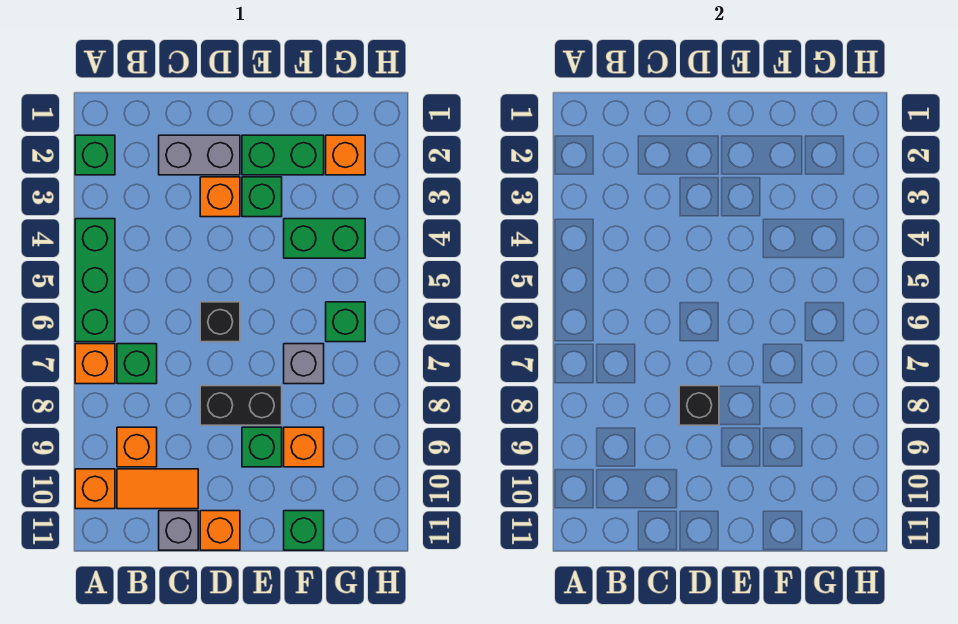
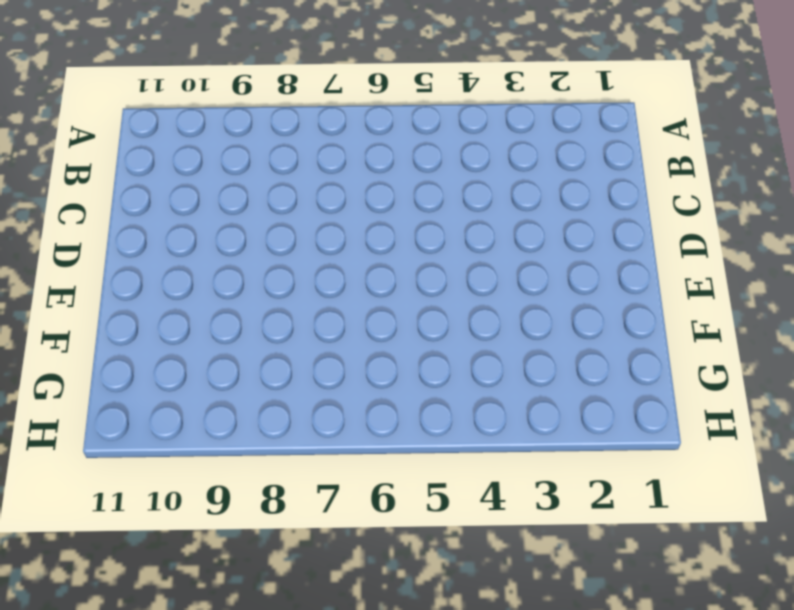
none -> green 1x1 brick [75,135,115,175]
none -> green 1x3 brick [75,219,115,342]
none -> orange 1x1 brick [75,344,115,384]

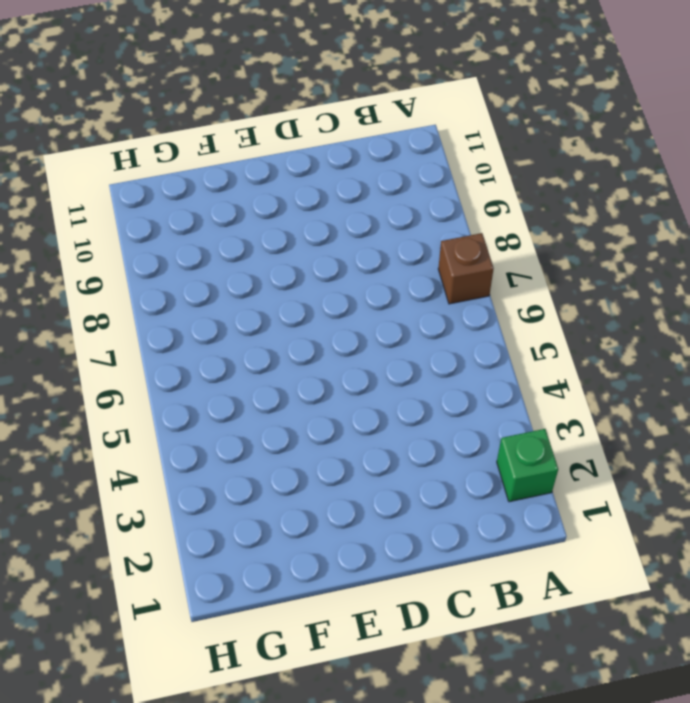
brown 1x1 brick [438,233,494,304] -> orange 1x1 brick [75,344,115,384]
none -> green 1x3 brick [75,219,115,342]
none -> orange 1x1 brick [75,469,115,509]
none -> green 1x1 brick [117,344,157,384]

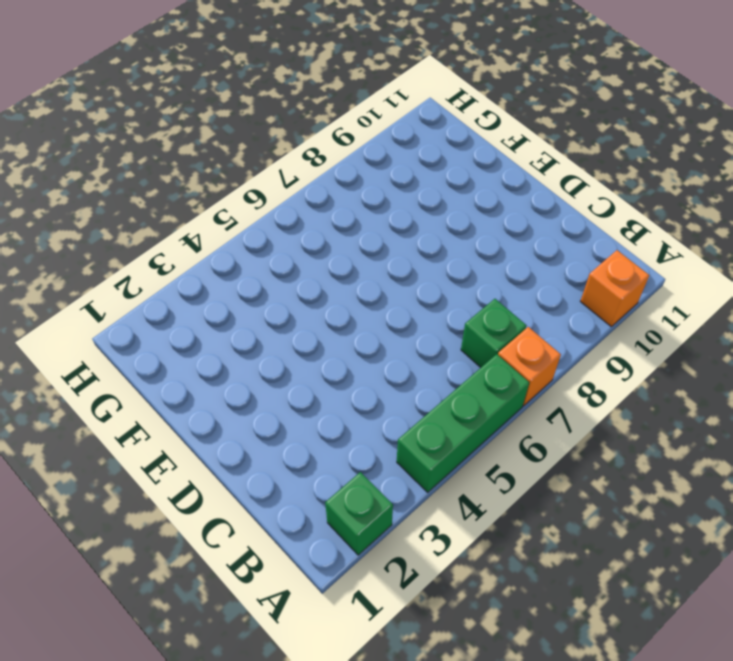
none -> orange 1x1 brick [117,427,157,467]
none -> orange 1x2 tile [117,469,198,509]
none -> grey 1x2 brick [159,135,240,175]

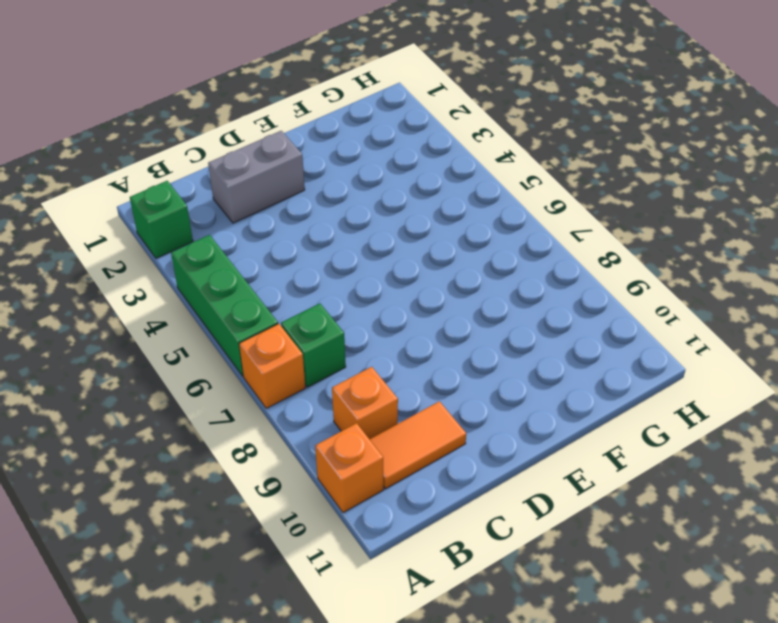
none -> grey 1x1 brick [159,511,198,550]
none -> orange 1x1 brick [200,177,240,217]
none -> black 1x1 brick [200,302,240,342]

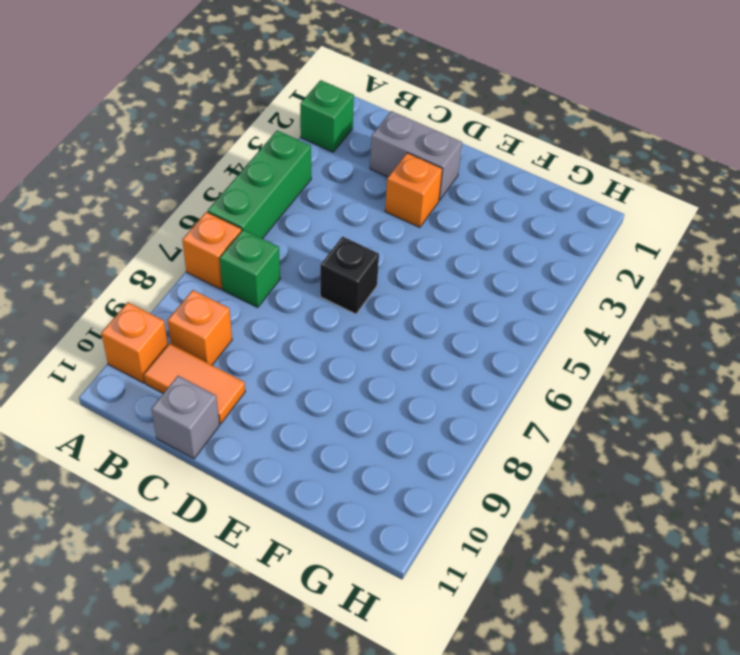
none -> black 1x2 brick [200,386,282,425]
none -> orange 1x1 brick [200,511,240,550]
none -> green 1x2 brick [242,135,324,175]

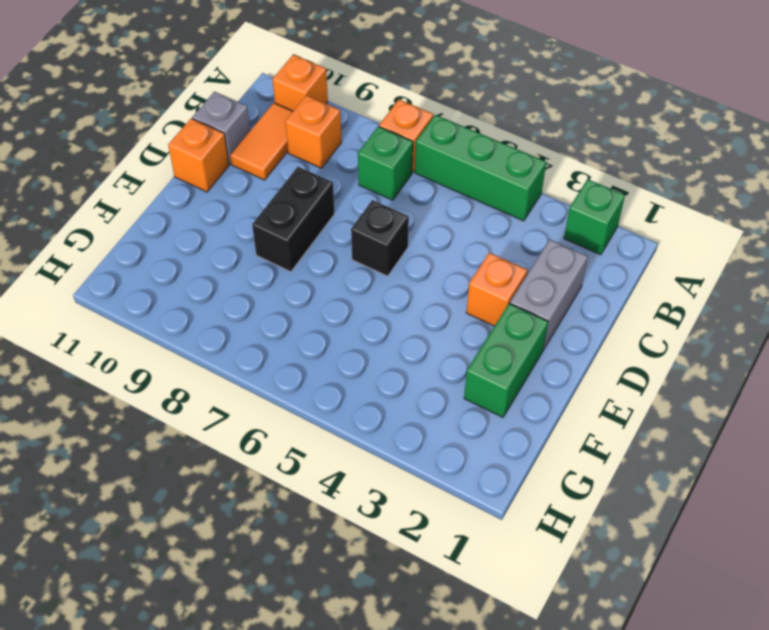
none -> green 1x1 brick [242,177,282,217]
none -> green 1x1 brick [242,427,282,467]
none -> green 1x2 brick [284,219,365,258]

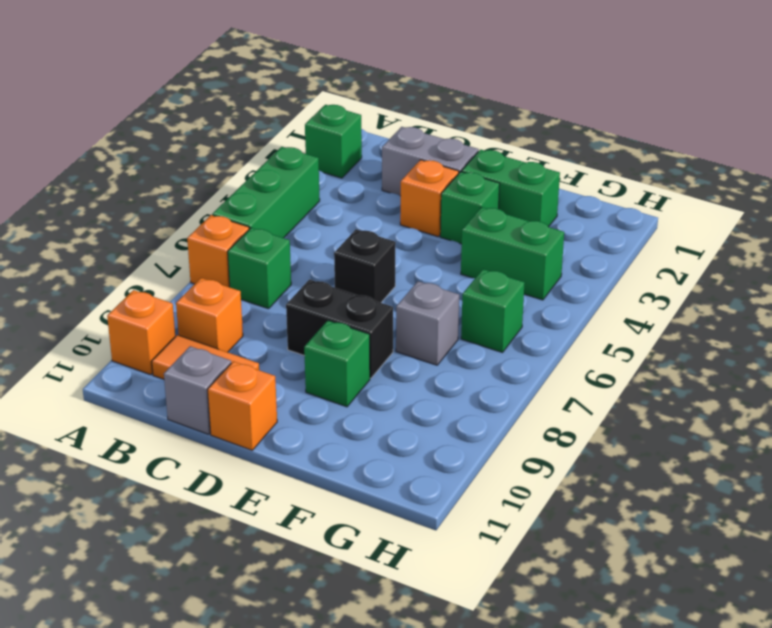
none -> orange 1x1 brick [284,427,324,467]
none -> green 1x1 brick [284,511,324,550]
none -> orange 1x1 brick [326,135,365,175]

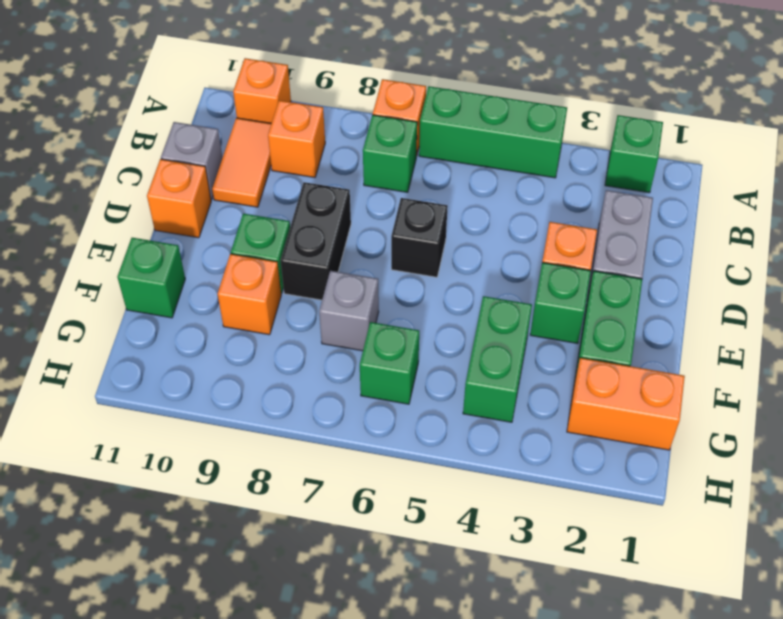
orange 1x2 brick [567,358,685,450] -> orange 1x1 brick [326,135,365,175]
none -> black 1x1 brick [679,386,719,425]

